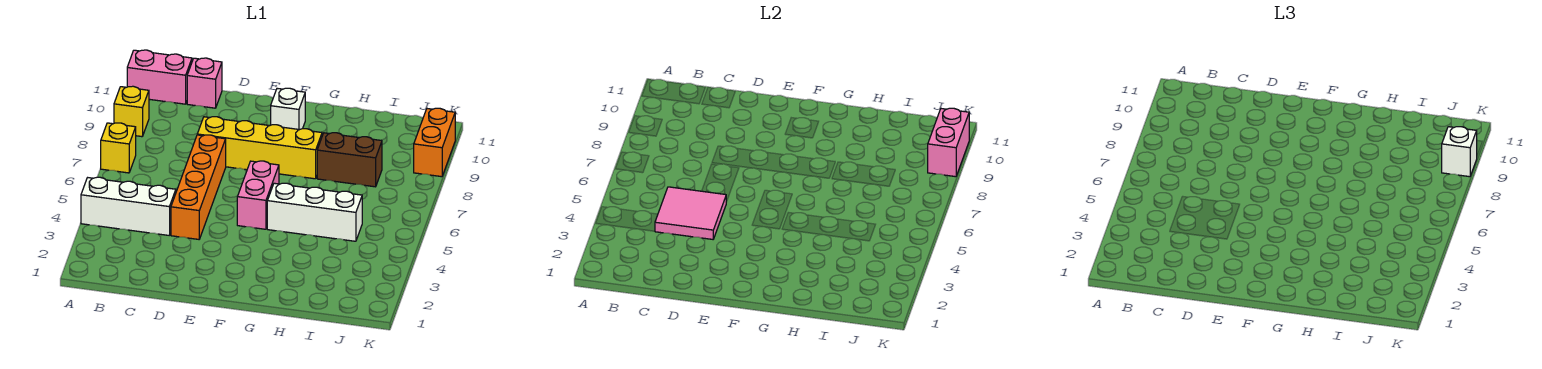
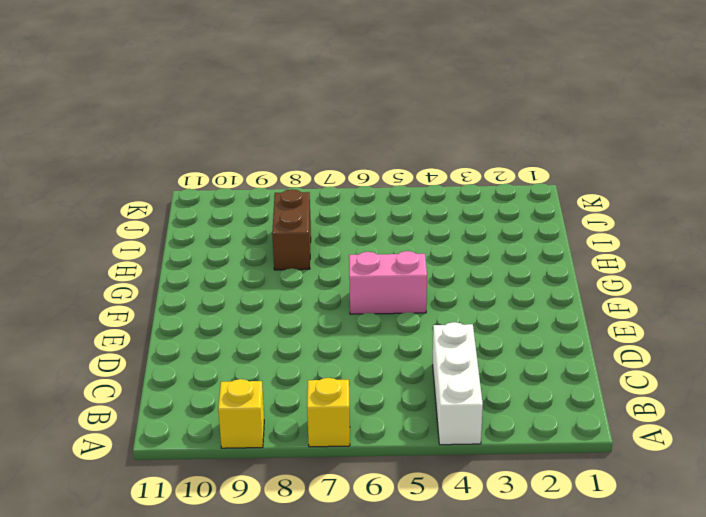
none -> pink 1x2 brick [127,50,192,104]
none -> pink 1x1 brick [187,58,222,108]
none -> orange 1x4 brick [171,135,226,239]

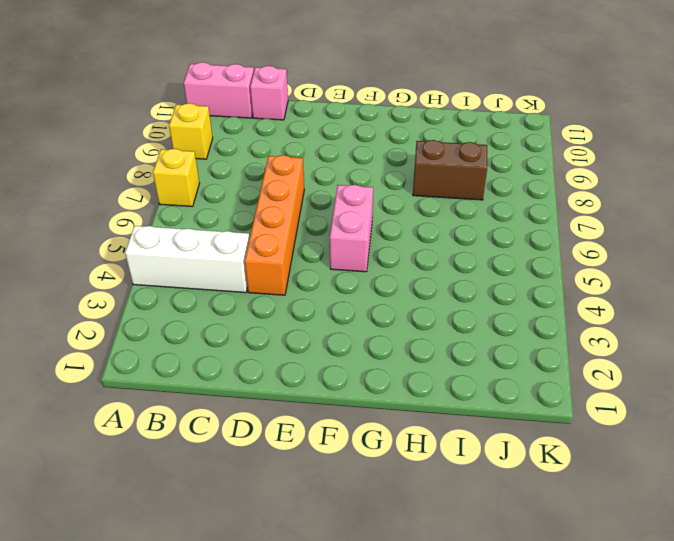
none -> yellow 1x4 brick [197,117,322,179]
none -> white 1x1 brick [271,88,305,130]
none -> white 1x3 brick [267,183,362,241]

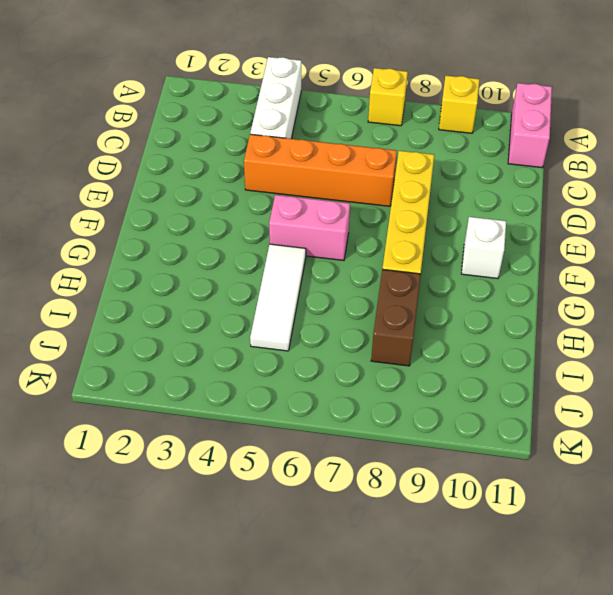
white 1x3 tile [250,244,306,351] -> white 1x3 brick [267,183,362,241]
none -> pink 1x1 brick [187,58,222,108]
none -> orange 1x2 brick [414,108,455,177]
none -> pink 2x2 tile [655,187,726,239]

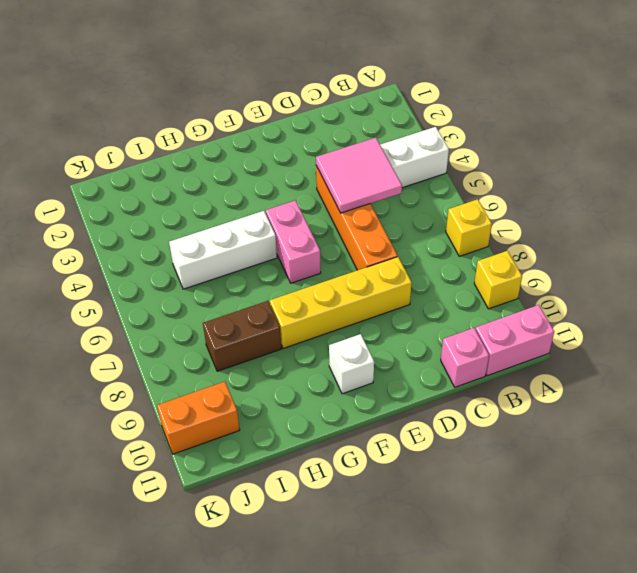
orange 1x2 brick [157,382,240,454] -> orange 1x2 brick turned to [414,108,455,177]
none -> pink 1x2 brick [928,108,969,177]
none -> white 1x1 brick [1442,127,1477,177]

